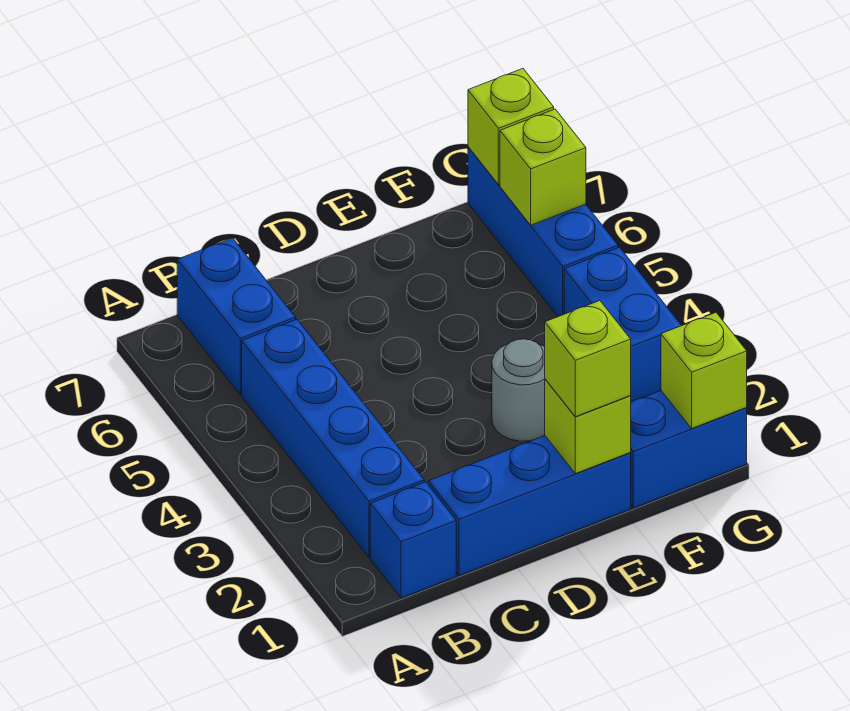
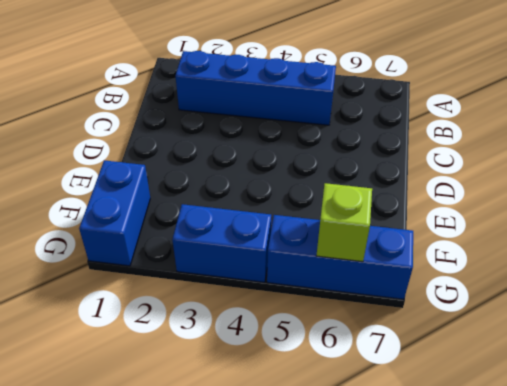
none -> blue 1x1 brick [370,482,456,598]
none -> blue 1x2 brick [177,238,296,395]
none -> blue 1x3 brick [429,436,631,576]

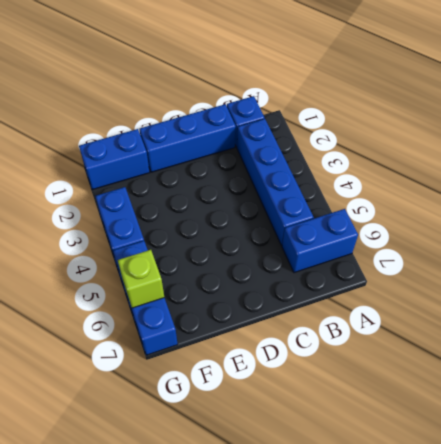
blue 1x2 brick [282,209,358,273] -> blue 1x2 brick turned to [177,238,296,395]
none -> grey 1x1 round brick [492,339,545,441]
none -> lime 1x1 brick [545,379,631,474]
none -> lime 1x1 brick [661,313,747,428]

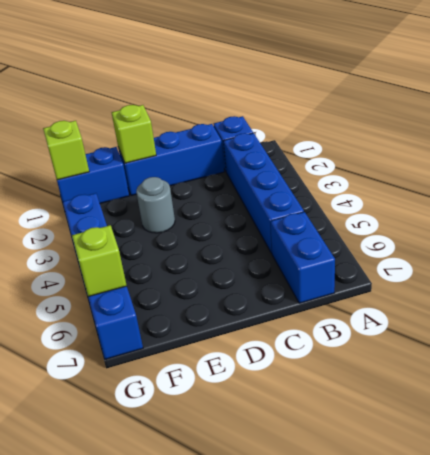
none -> lime 1x1 brick [468,69,554,185]
none -> lime 1x1 brick [545,301,631,417]

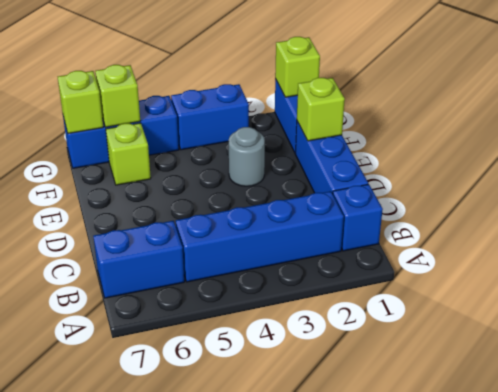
lime 1x1 brick [106,123,151,185] -> lime 1x1 brick moved to [545,301,631,417]

